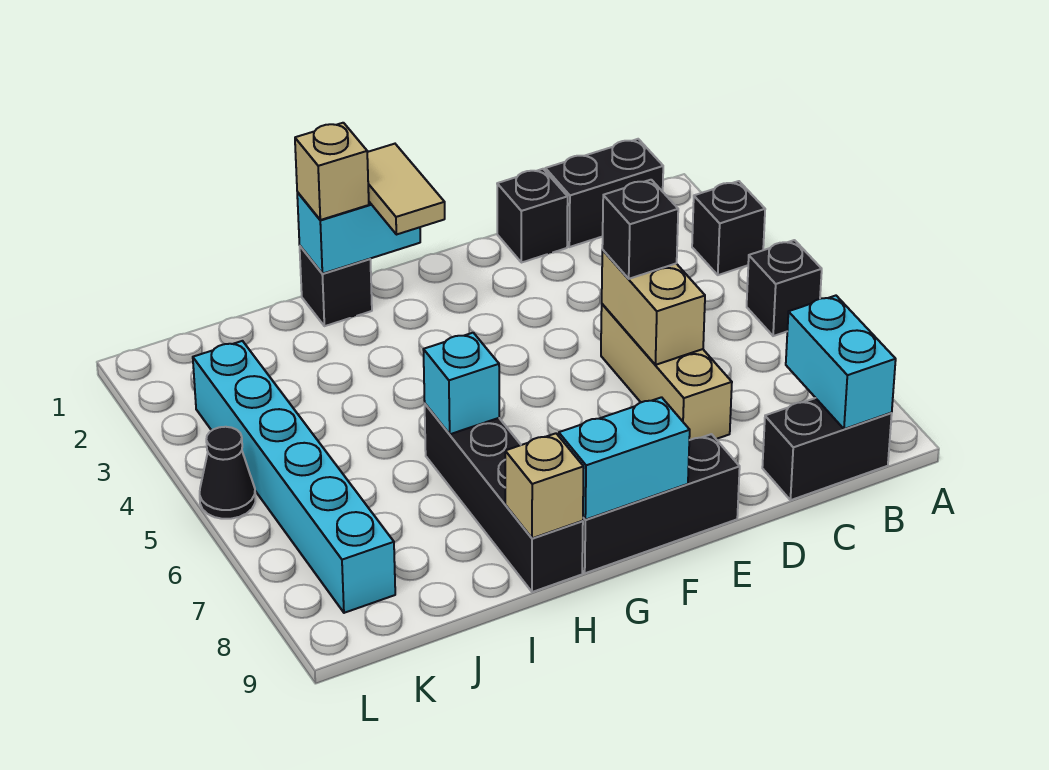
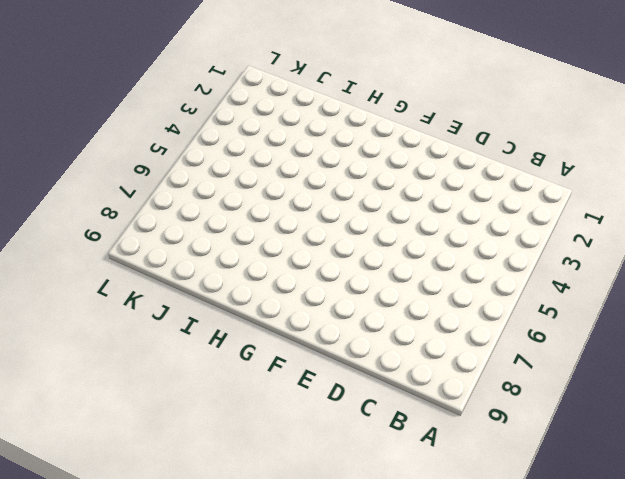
none -> black 1x1 brick [692,181,765,275]
none -> black 1x1 brick [747,240,822,336]
none -> black 1x2 brick [545,139,663,247]

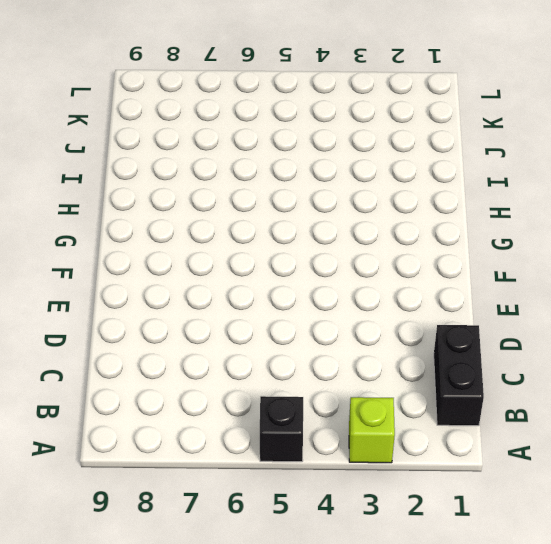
lime 1x1 brick [349,397,395,463] -> black 1x1 brick [692,181,765,275]
none -> black 1x2 brick [762,398,892,500]
none -> black 1x1 brick [497,169,568,263]
none -> tan 1x3 brick [601,304,732,440]

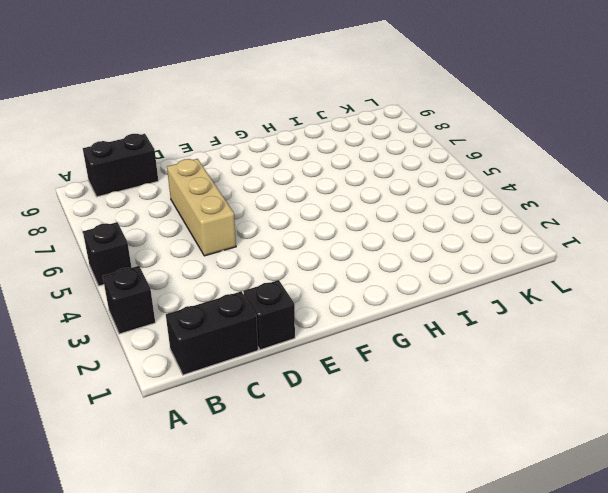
none -> black 1x3 brick [582,434,740,573]
none -> black 1x1 brick [300,246,372,326]
none -> black 1x4 brick [425,404,583,592]

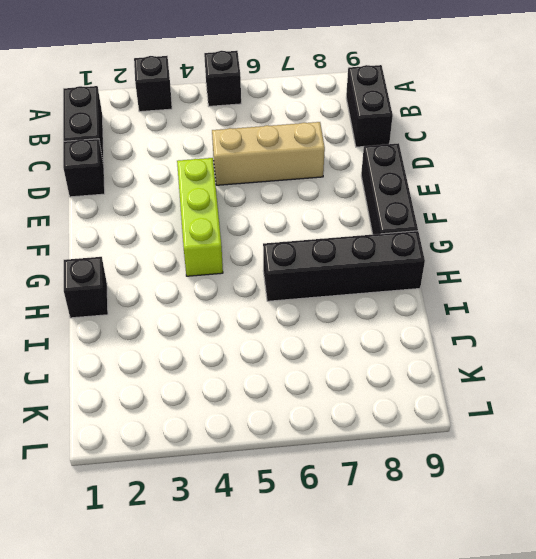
lime 1x3 brick [177,158,223,276] -> none
none -> cyan 1x6 brick [193,341,395,613]
none -> black 1x1 cone [200,427,255,519]
none -> cyan 1x2 brick [786,296,896,429]

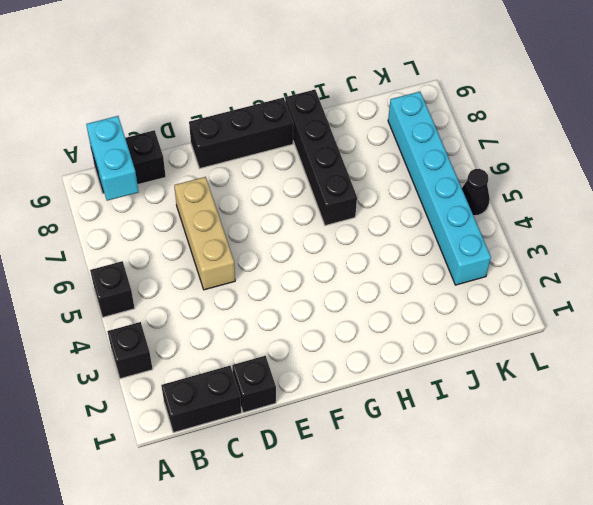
none -> black 1x1 brick [300,246,372,326]
none -> tan 1x2 brick [602,250,705,365]
none -> cyan 1x2 brick [559,397,690,520]

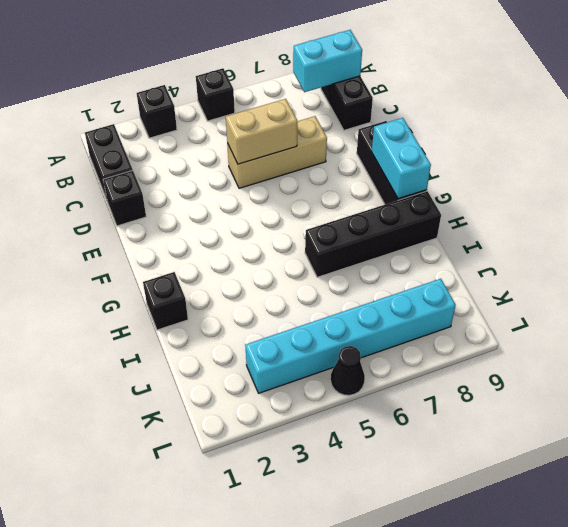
none -> cyan 1x2 brick [297,192,420,274]
none -> cyan 1x1 brick [423,333,499,434]
none -> tan 1x1 brick [505,433,584,538]

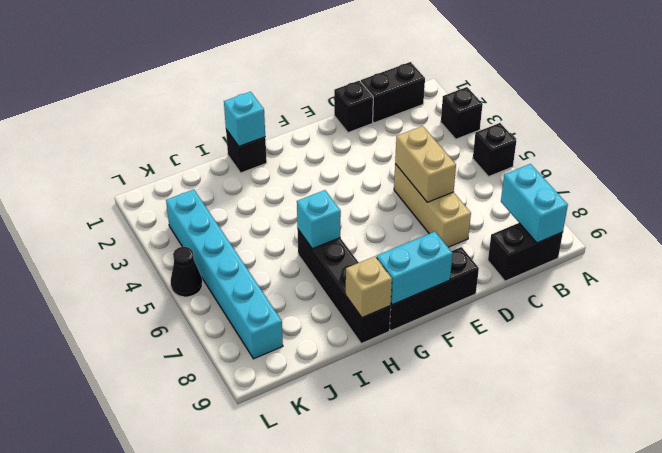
cyan 1x1 brick [224,92,265,146] -> cyan 1x2 brick [297,192,420,274]
none -> black 1x1 brick [602,180,678,279]
none -> tan 1x2 tile [367,144,445,235]
none -> tan 1x1 brick [295,123,369,220]

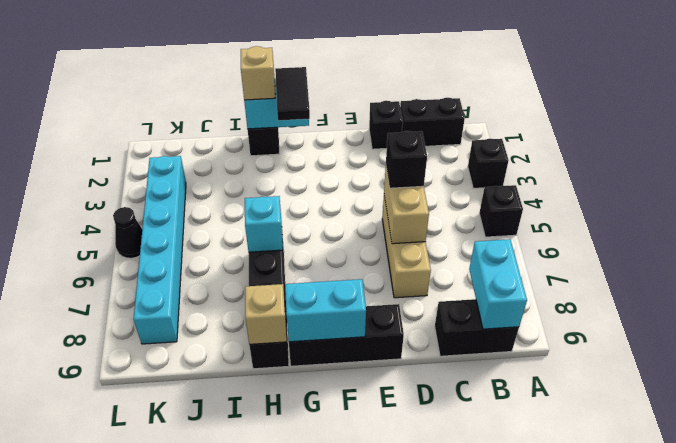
black 1x2 tile [275,67,310,120] -> tan 1x2 tile [367,144,445,235]

